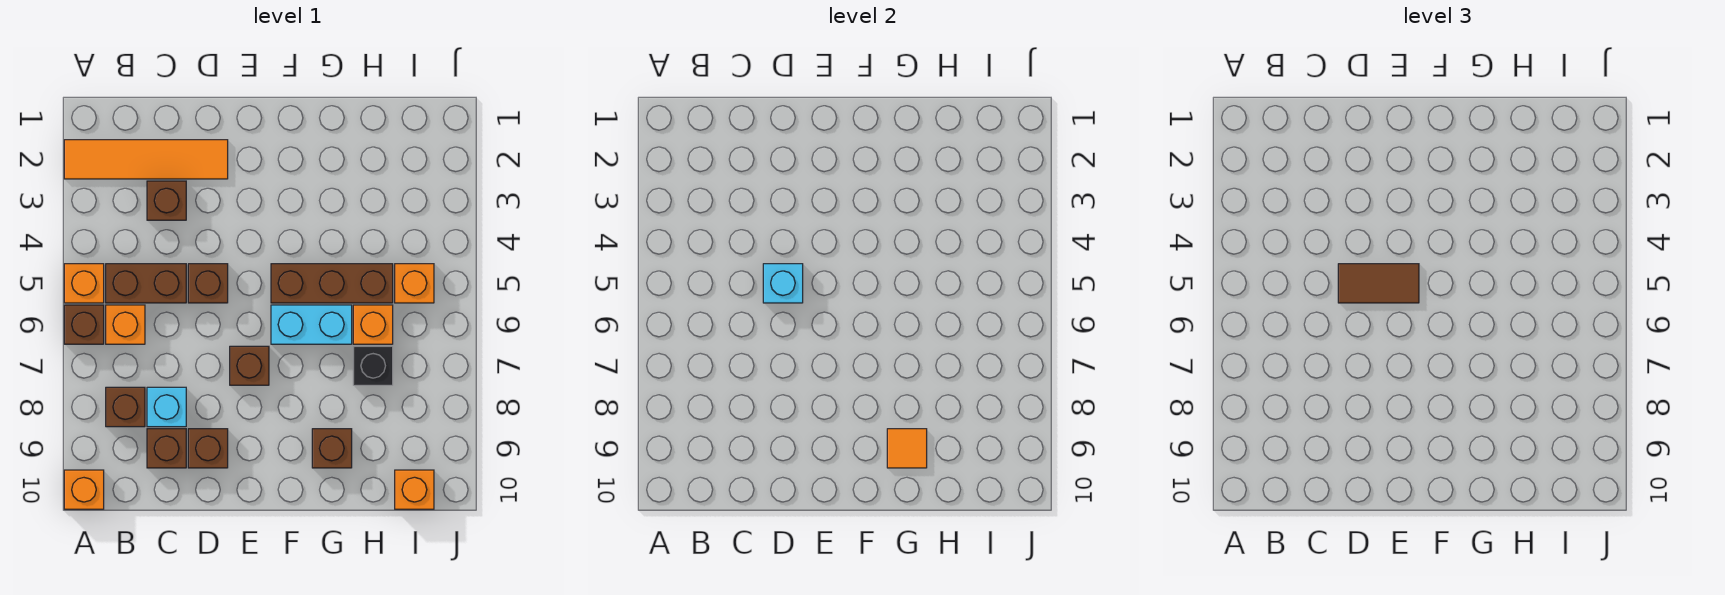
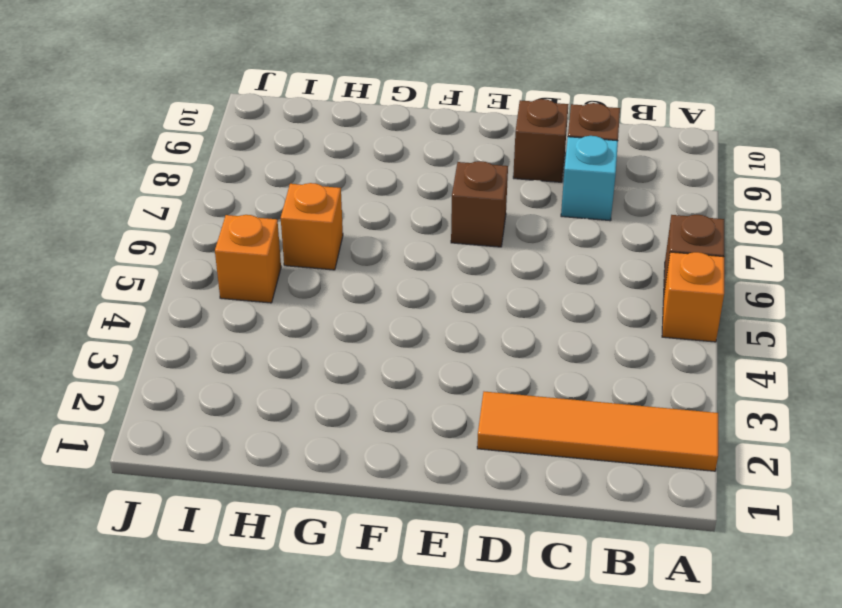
none -> orange 1x1 brick [64,470,104,509]
none -> brown 1x2 brick [106,264,186,303]
none -> orange 1x1 brick [106,305,145,344]

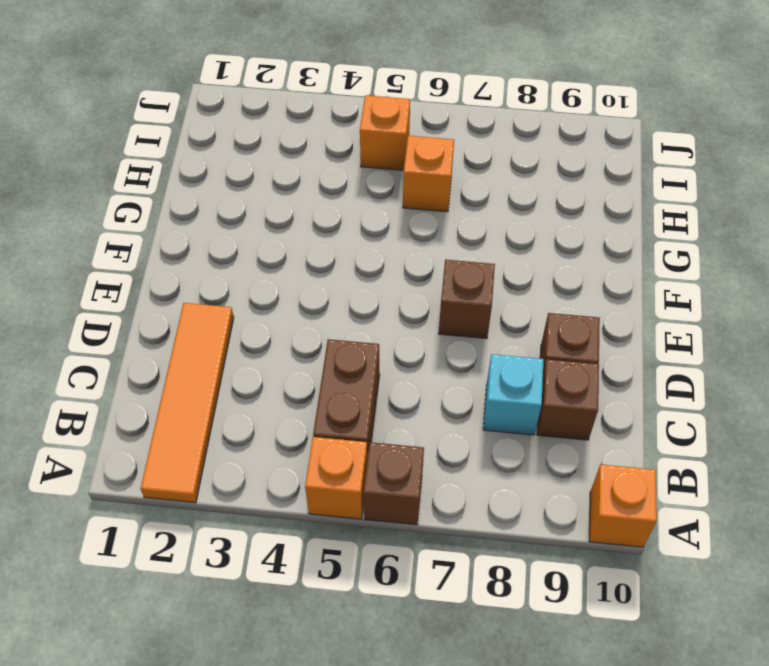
none -> orange 1x1 brick [106,305,145,344]
none -> brown 1x1 brick [106,387,145,427]
none -> brown 1x1 brick [147,181,186,220]

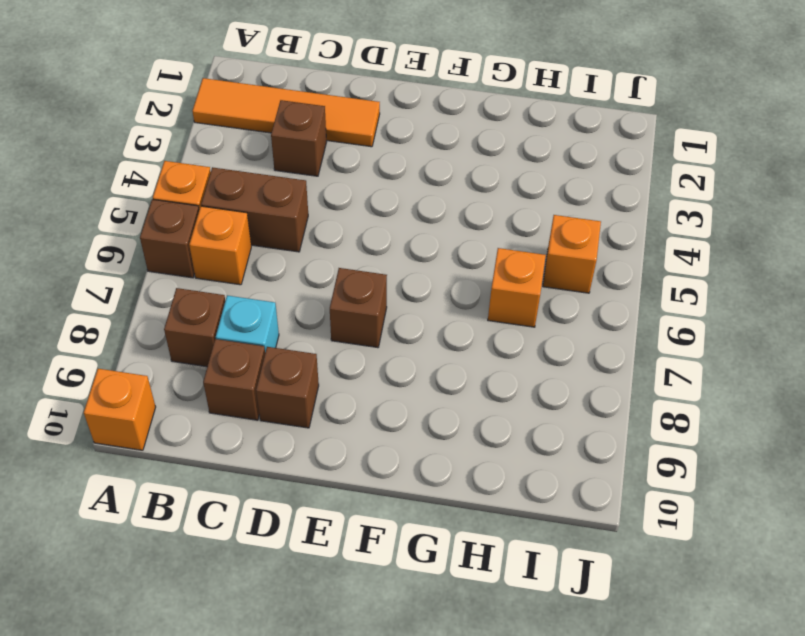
none -> brown 1x1 brick [188,264,228,303]
none -> brown 1x3 brick [271,264,393,303]
none -> cyan 1x2 brick [271,305,352,344]

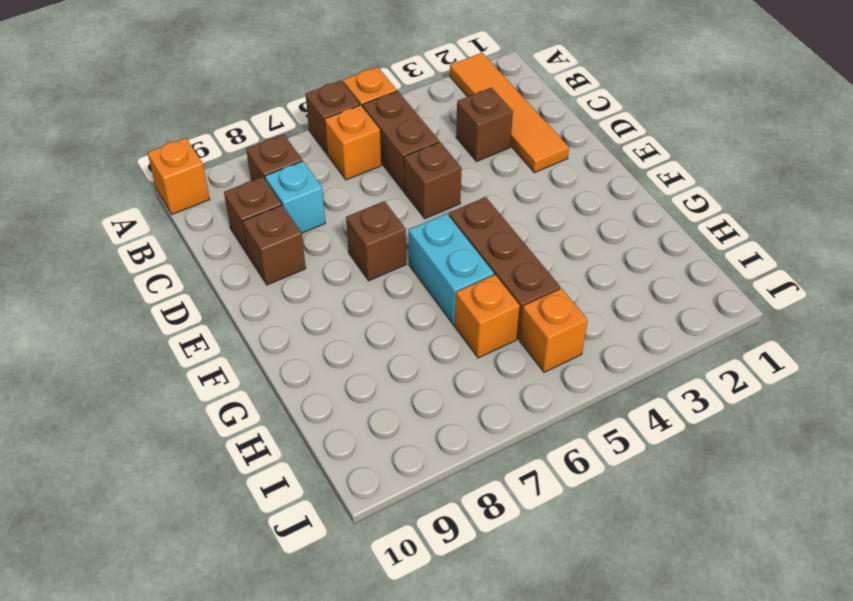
none -> brown 1x1 brick [312,429,352,468]
none -> black 1x1 brick [353,346,393,385]
none -> orange 1x1 brick [395,470,434,509]

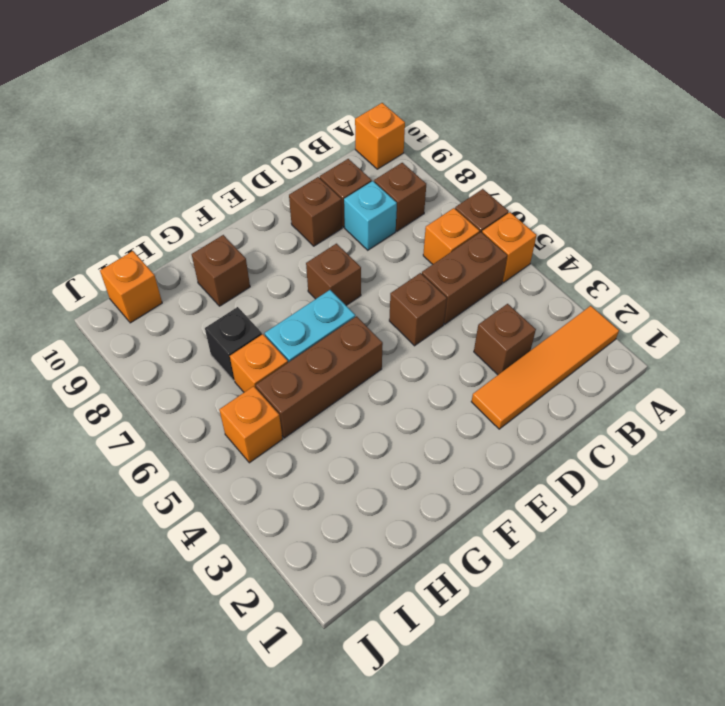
none -> cyan 1x1 brick [763,264,803,303]
none -> orange 1x1 tile [887,429,927,468]
none -> brown 1x2 tile [1338,264,1419,303]

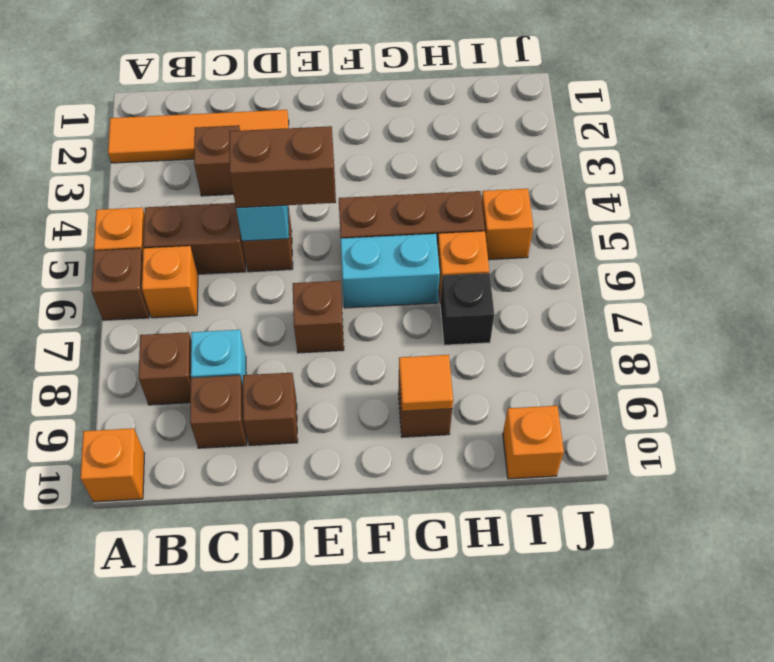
brown 1x2 brick [229,126,336,208] -> brown 1x2 tile [1338,264,1419,303]

